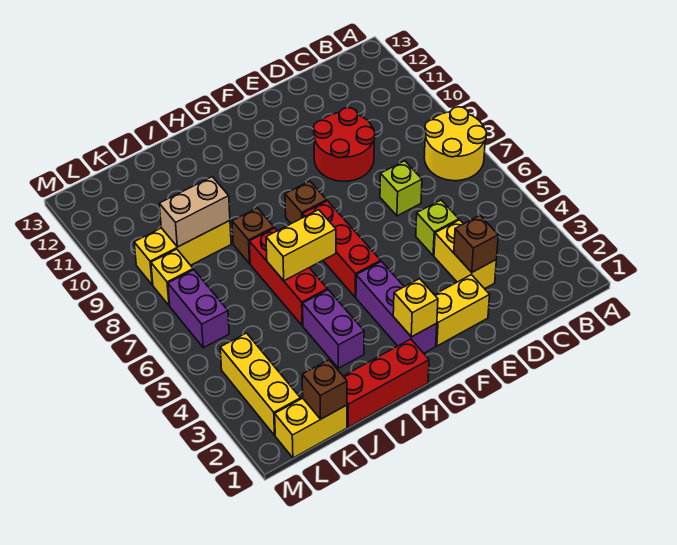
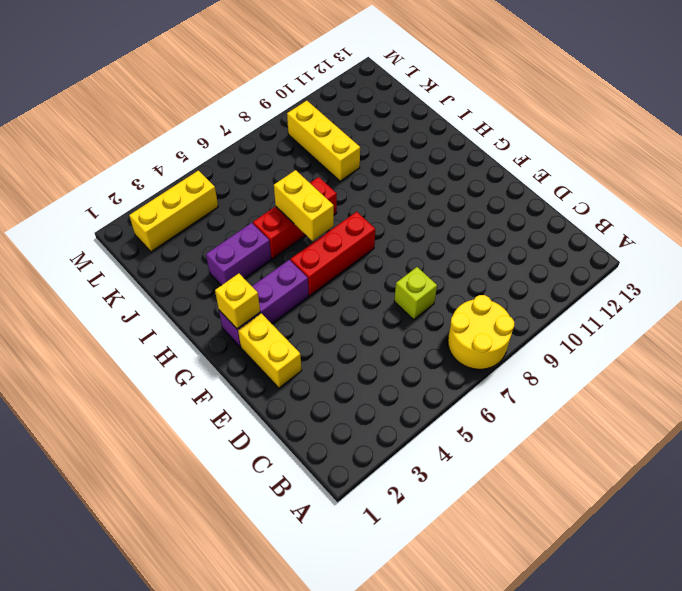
none -> yellow 1x2 brick [434,220,496,289]
none -> lime 1x1 brick [416,200,459,256]
none -> red 2x2 round brick [314,108,375,181]

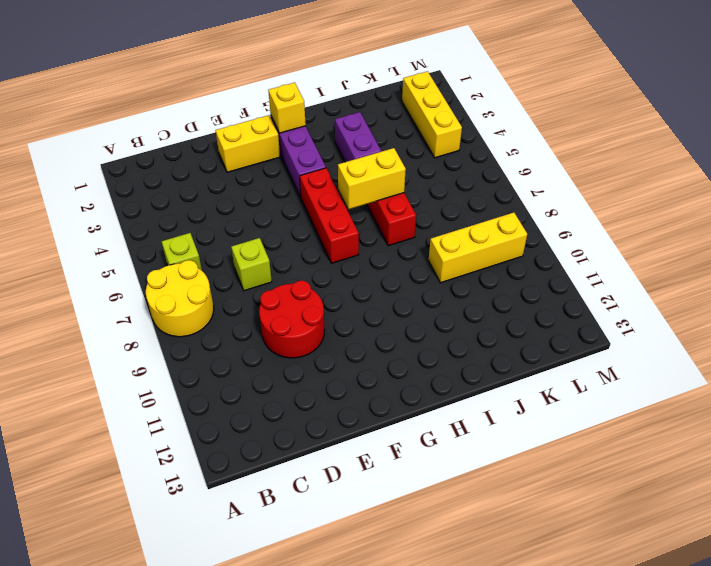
lime 1x1 brick [162,233,202,270] -> lime 1x1 brick moved to [416,200,459,256]
none -> yellow 1x2 brick [434,220,496,289]
none -> brown 1x1 brick [285,181,327,224]
none -> red 1x3 brick [343,339,429,427]

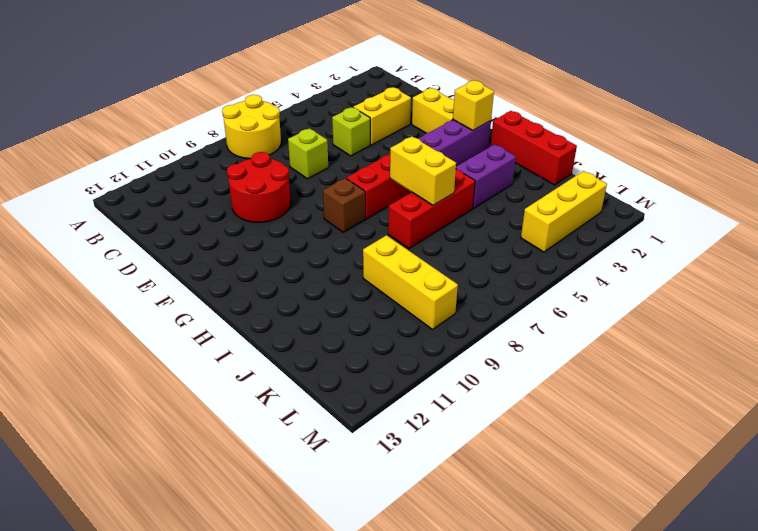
none -> brown 1x1 brick [232,208,274,264]
none -> yellow 1x2 brick [275,398,347,458]
none -> purple 1x2 brick [168,270,229,348]

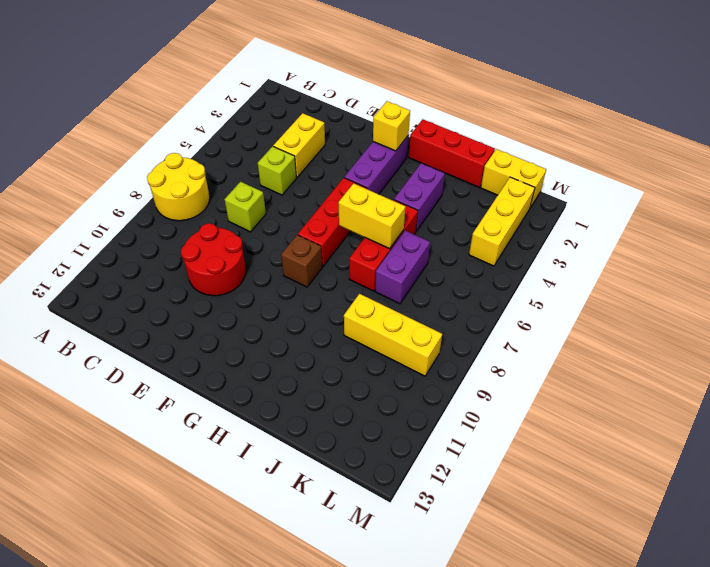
purple 1x2 brick [375,231,430,304] -> purple 1x2 brick moved to [168,270,229,348]
none -> yellow 1x2 brick [435,275,490,346]
none -> brown 1x1 brick [232,208,274,264]
none -> yellow 1x1 brick [151,249,193,306]

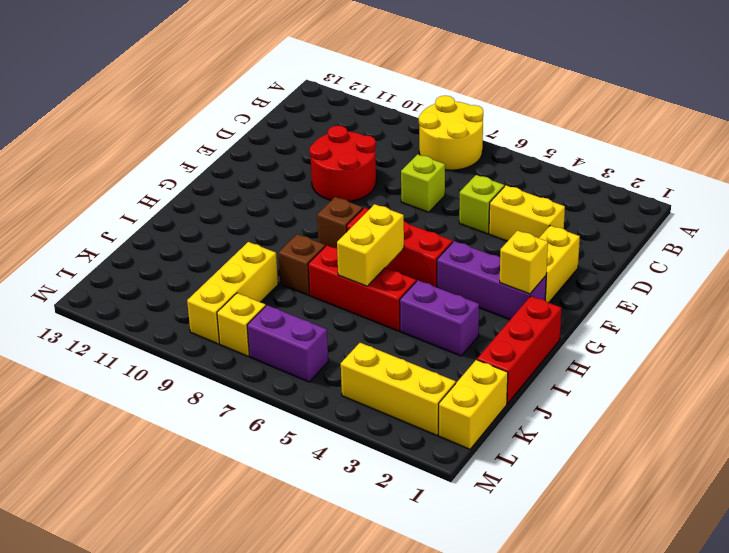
none -> brown 1x1 brick [454,216,498,272]
none -> tan 1x2 brick [159,177,230,247]
none -> brown 1x1 brick [302,360,347,419]

